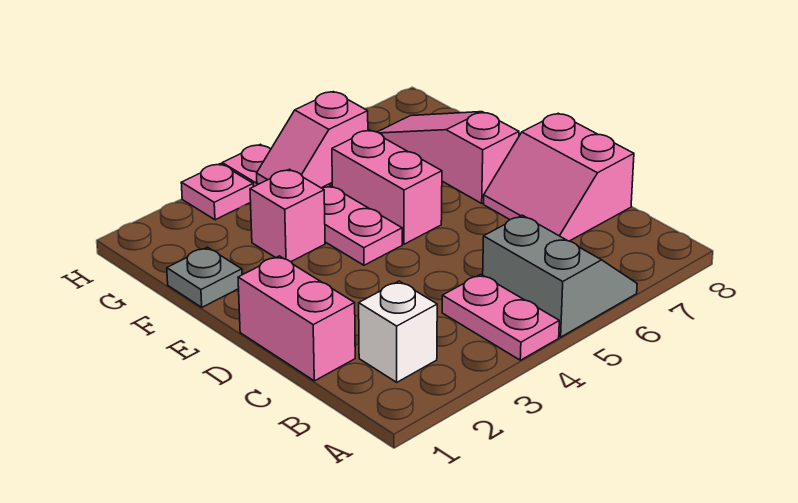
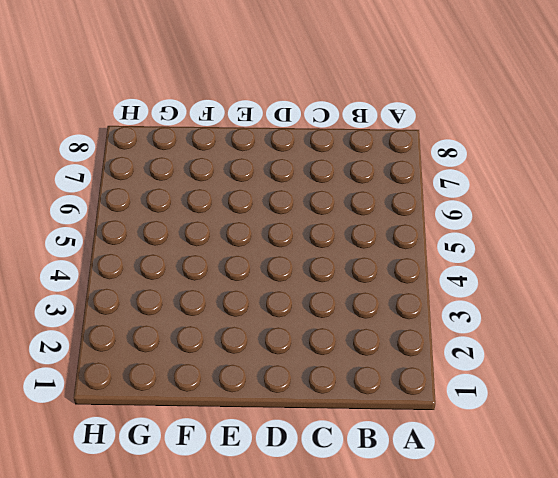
none -> pink 1x2 plate [442,274,559,360]
none -> grey 2x2 slope [483,215,637,337]
none -> white 1x1 brick [359,281,437,382]

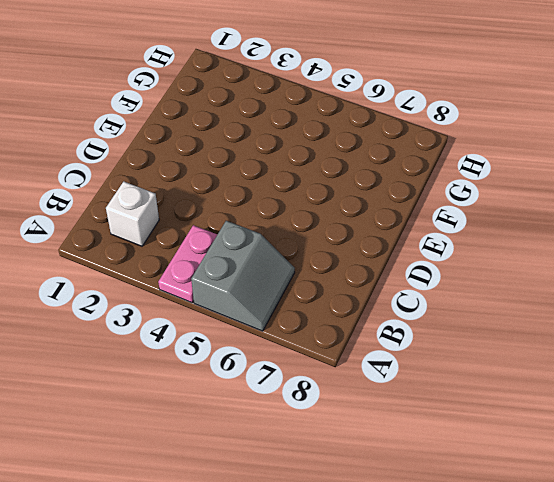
none -> pink 1x2 brick [238,256,355,381]
none -> pink 2x2 slope [484,113,634,241]
none -> pink 1x4 plate [222,144,402,265]

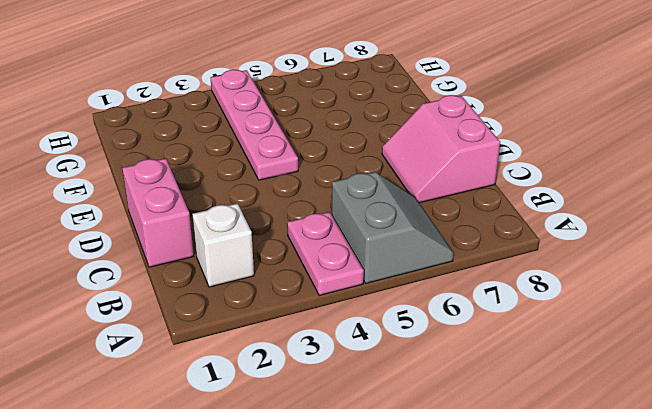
none -> pink 1x2 brick [332,130,442,244]
none -> pink 1x3 slope [378,112,519,203]
none -> grey 1x1 plate [167,247,242,307]

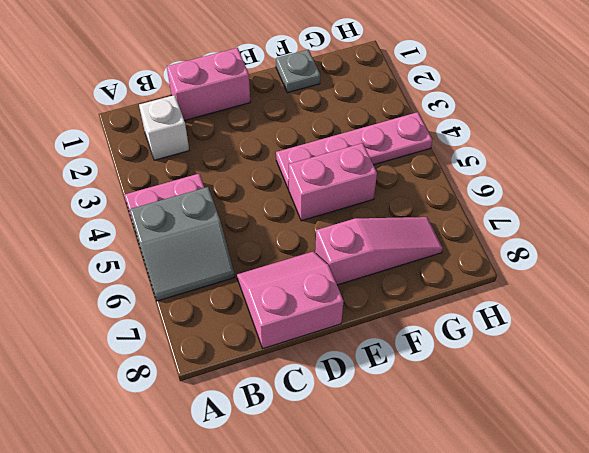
none -> pink 1x1 brick [250,169,325,262]
none -> pink 1x1 plate [181,164,253,220]
none -> pink 1x2 slope [257,92,368,188]

